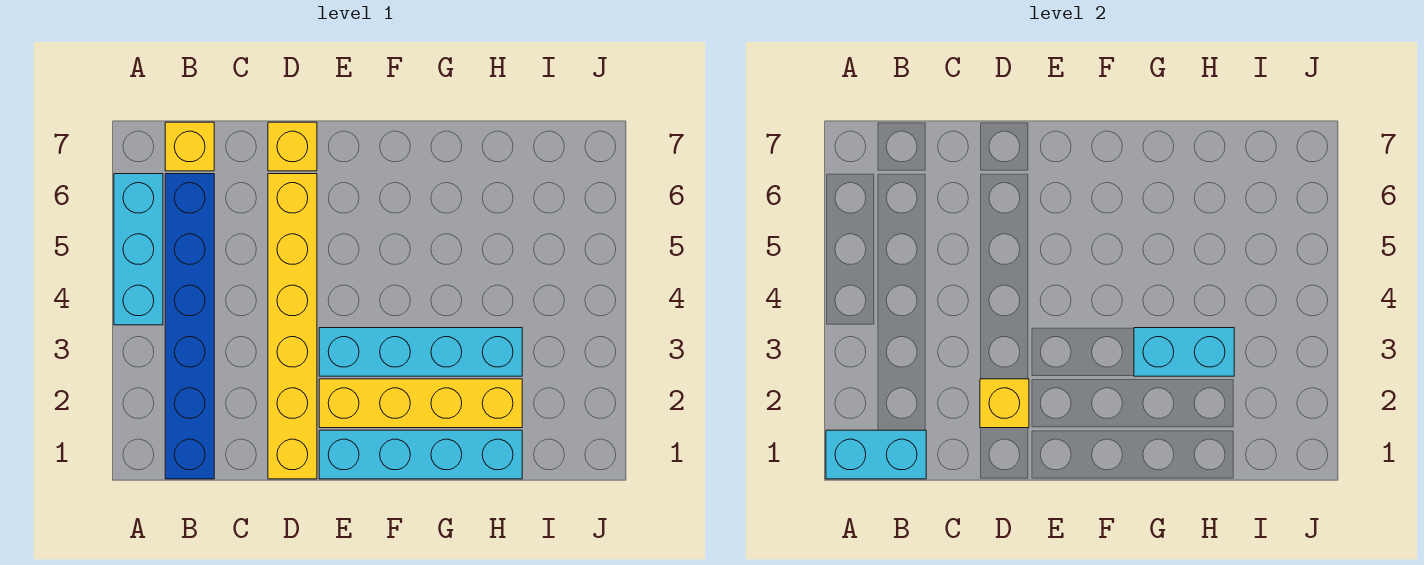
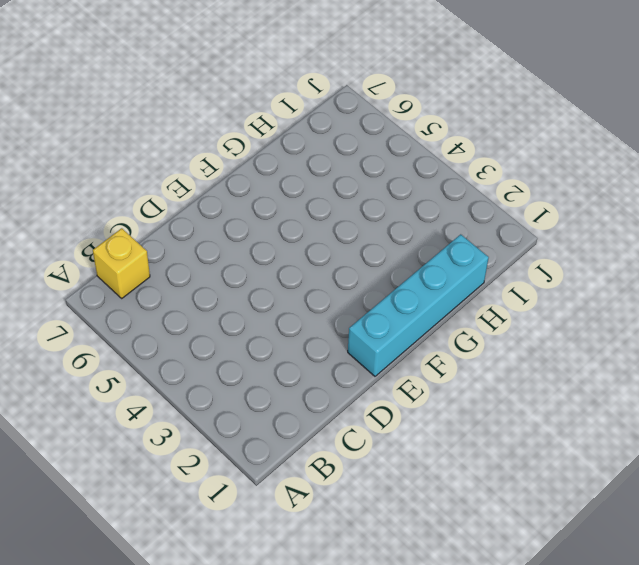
none -> cyan 1x3 brick [114,174,163,325]
none -> blue 1x6 brick [165,174,214,479]

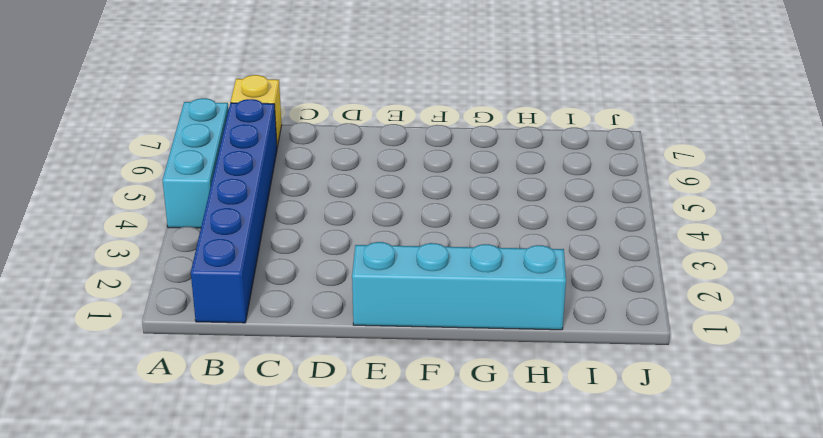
none -> yellow 1x6 brick [268,174,317,479]
none -> yellow 1x1 brick [268,122,317,171]

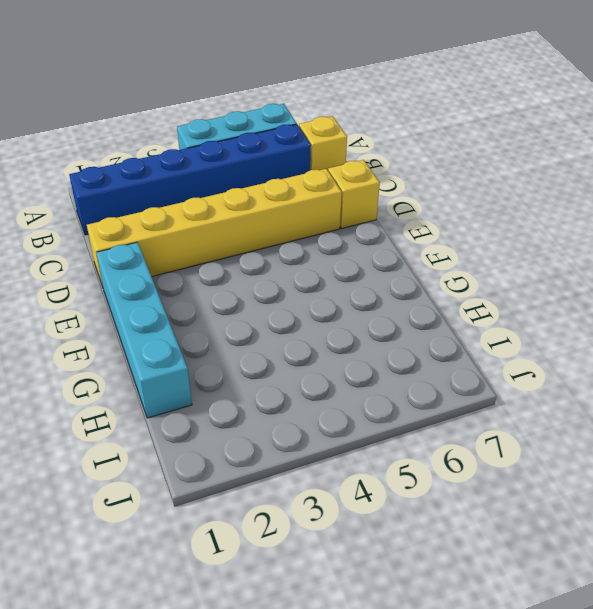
none -> yellow 1x4 brick [319,379,522,428]
none -> cyan 1x4 brick [319,328,522,376]

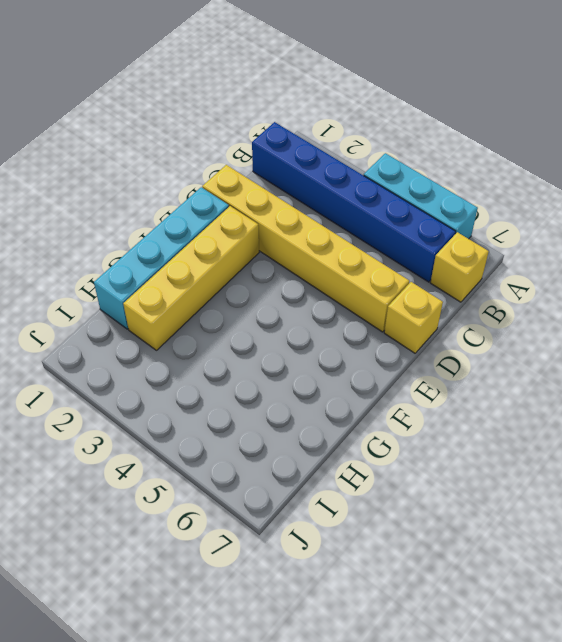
none -> cyan 1x4 brick [319,328,522,376]
none -> cyan 1x2 brick [826,430,926,479]

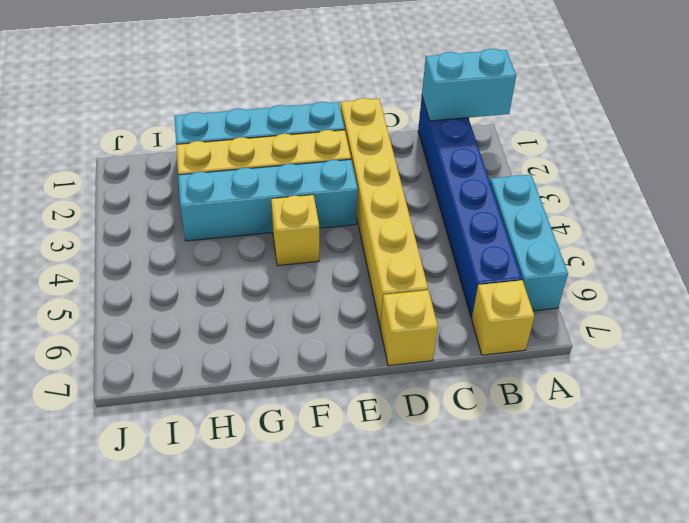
yellow 1x1 brick [271,195,319,266] -> yellow 1x1 brick moved to [980,379,1029,428]
none -> cyan 1x2 brick [1134,328,1234,376]

